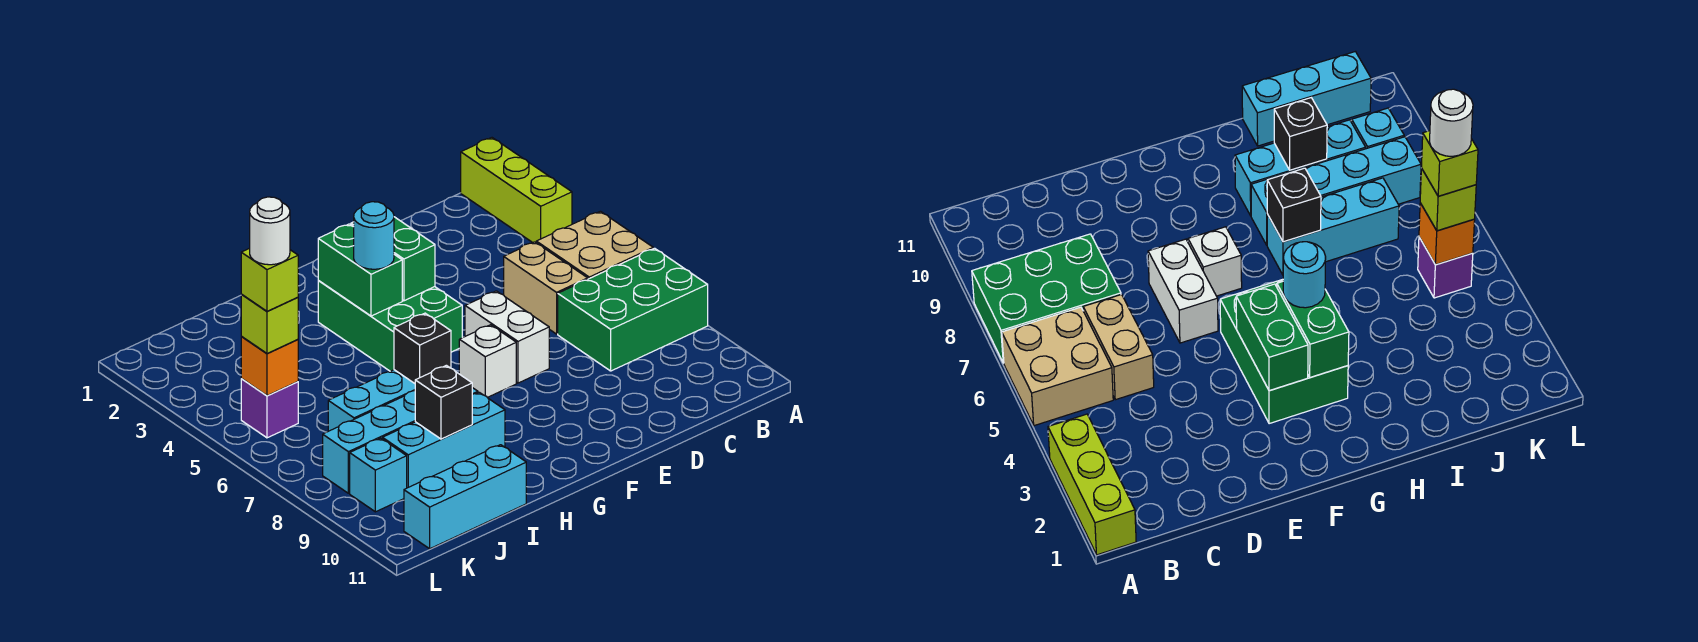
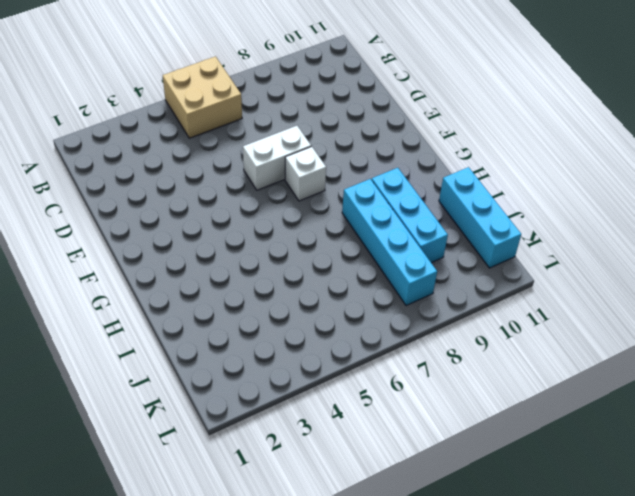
none -> lime 1x3 brick [461,138,572,243]
none -> green 2x3 brick [558,248,708,371]
none -> tan 1x2 brick [504,242,588,334]

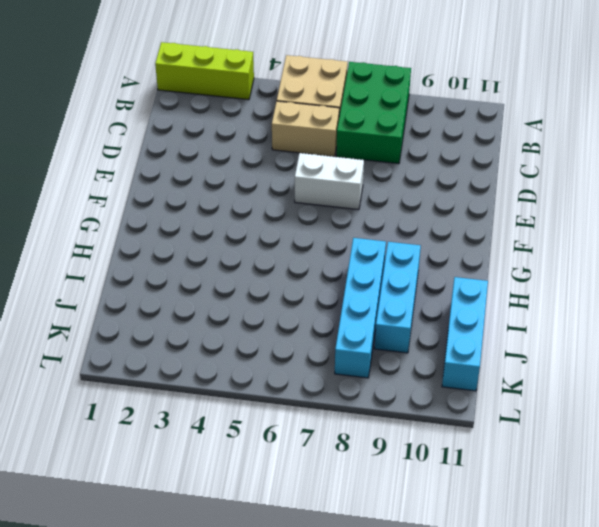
none -> green 2x3 brick [318,281,462,371]
none -> white 1x1 brick [459,325,516,398]
none -> cyan 1x3 brick [328,370,415,431]

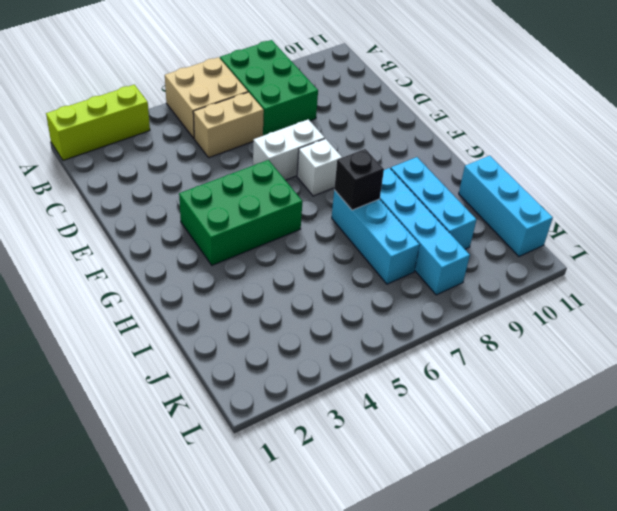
none -> purple 1x1 brick [241,379,298,438]
none -> cyan 1x1 brick [350,438,407,512]
none -> green 1x2 brick [351,217,435,301]

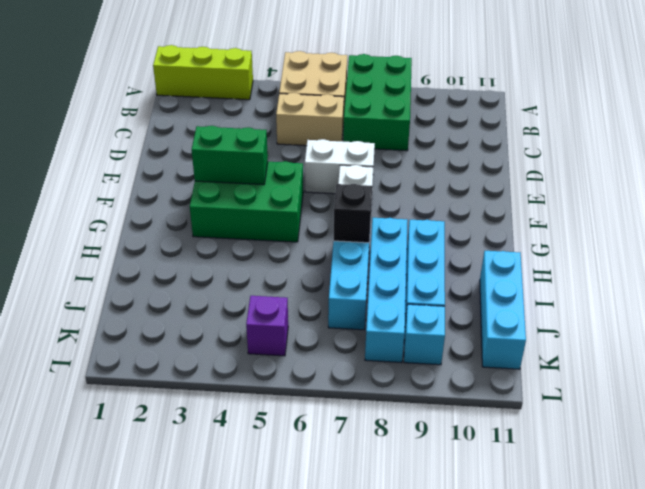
none -> green 1x2 brick [318,224,402,316]
none -> black 1x1 brick [415,365,472,439]
none -> orange 1x1 brick [241,336,298,396]

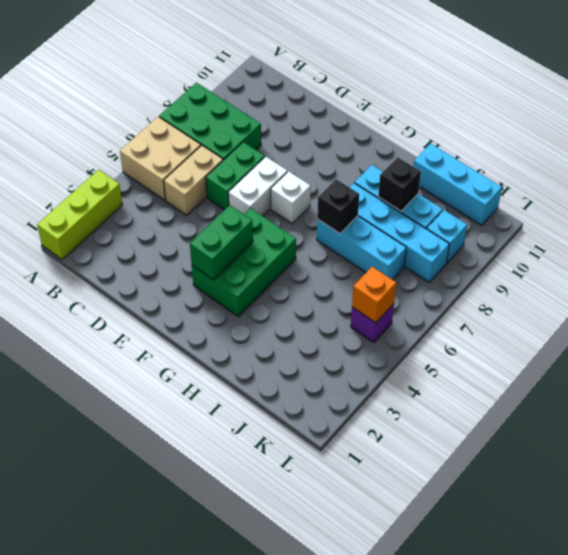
green 1x2 brick [206,142,265,210] -> green 1x2 brick moved to [318,224,402,316]
none -> cyan 1x1 round brick [354,202,394,269]
none -> lime 1x1 brick [241,295,298,353]
none -> lime 1x1 brick [241,248,298,311]

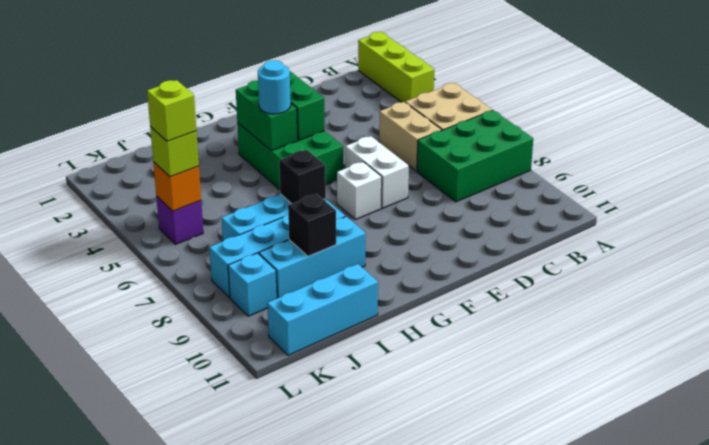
none -> white 1x1 round brick [250,197,290,265]

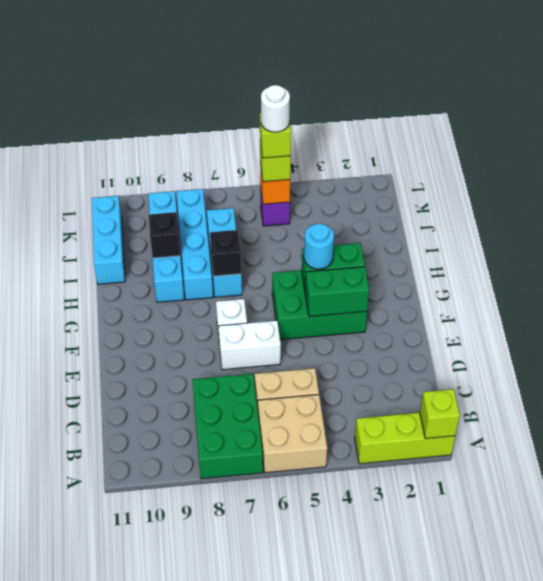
lime 1x1 brick [420,389,460,438] -> none

